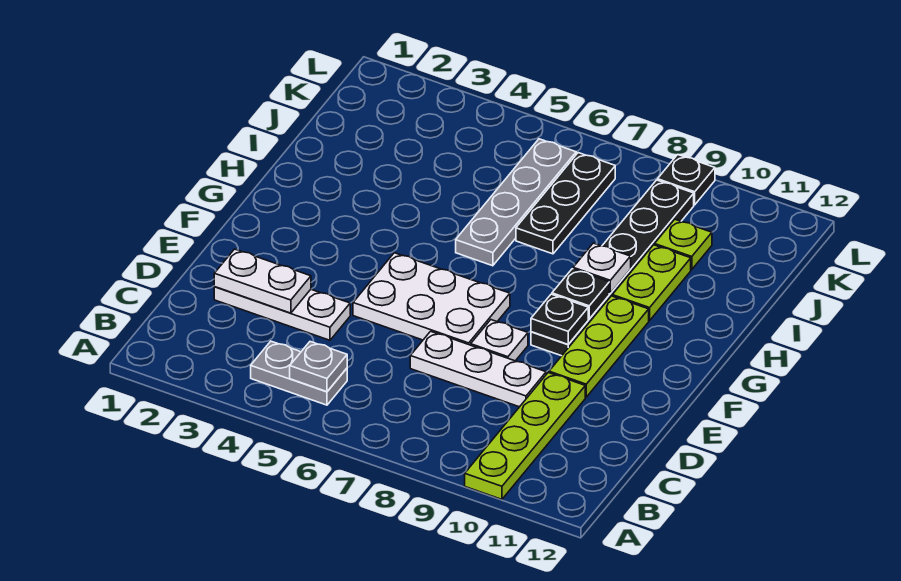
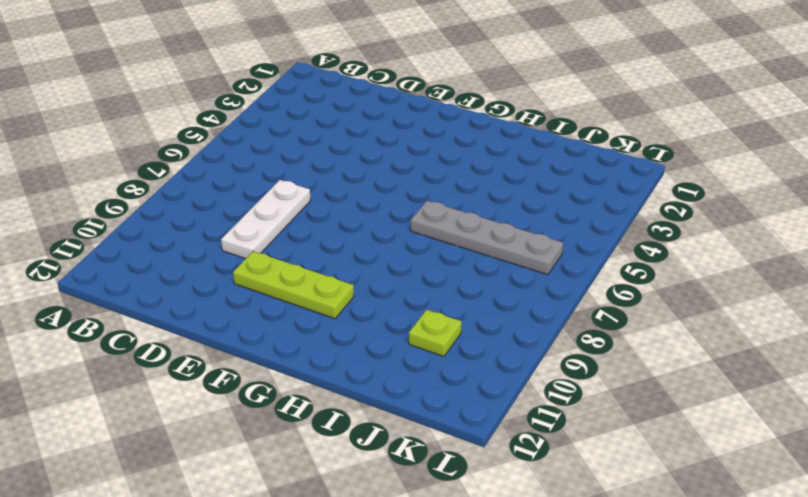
none -> lime 1x4 plate [465,373,585,499]
none -> grey 1x2 plate [251,341,347,405]
none -> white 1x3 plate [214,287,350,340]

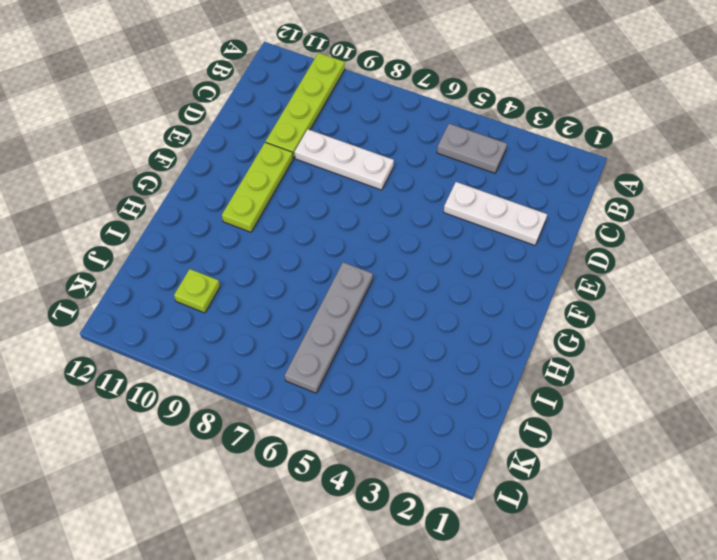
none -> white 2x3 plate [353,253,510,345]
none -> white 1x1 plate [471,320,528,361]
none -> black 1x6 plate [531,180,694,356]

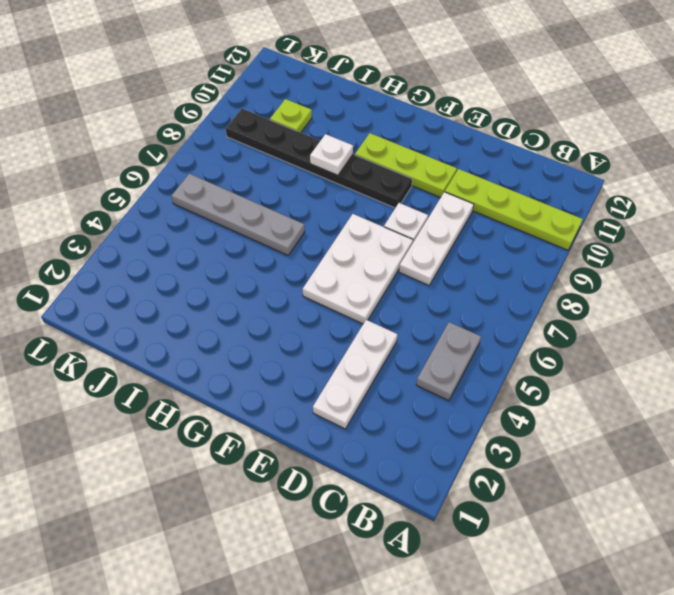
none -> lime 1x2 plate [612,245,691,321]
none -> black 1x3 plate [516,153,615,254]
none -> black 1x1 plate [658,155,715,205]

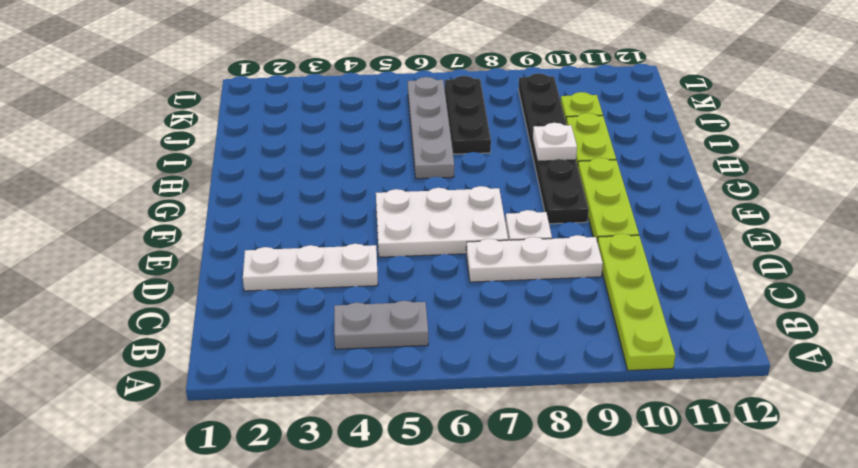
none -> black 1x1 plate [658,155,715,205]
none -> grey 1x1 plate [290,342,347,392]
none -> white 1x2 plate [214,249,311,313]

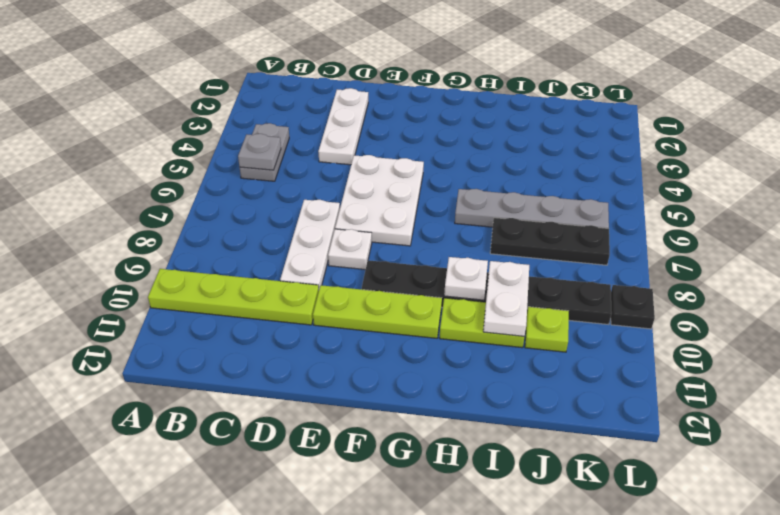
white 1x2 plate [483,261,529,336] -> white 1x2 plate moved to [214,249,311,313]
none -> black 1x1 plate [531,294,588,344]
none -> black 1x1 plate [552,269,609,319]

